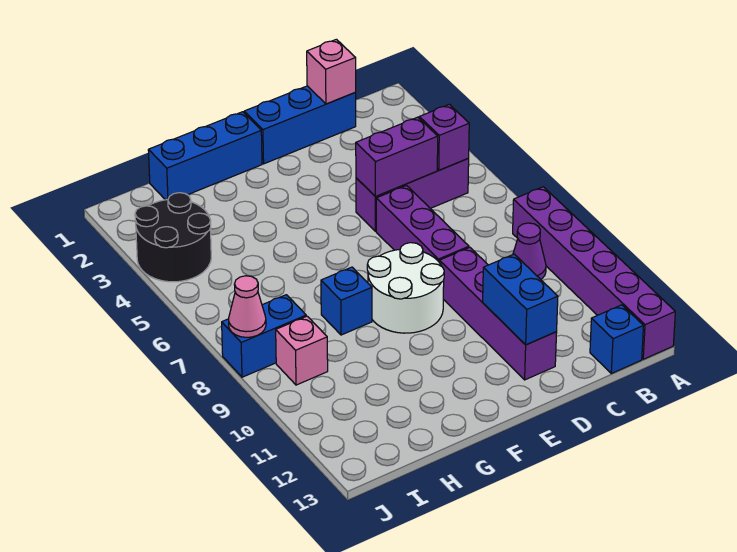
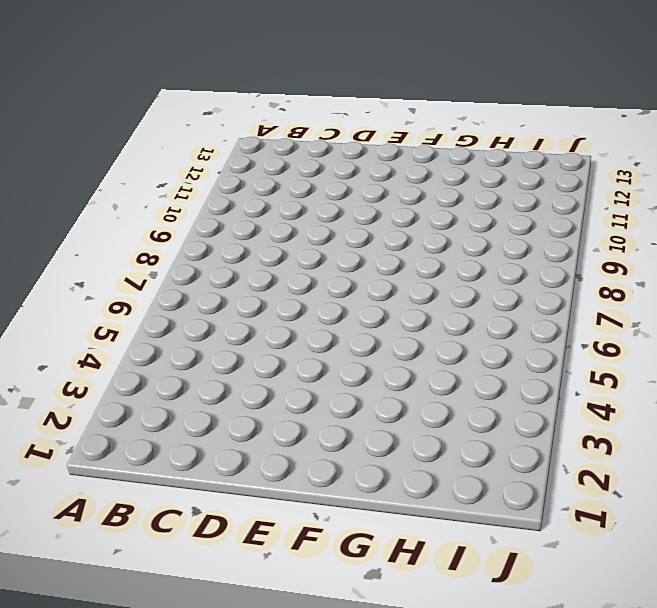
none -> purple 1x6 brick [513,187,675,359]
none -> purple 1x3 brick [356,159,469,231]
none -> purple 1x1 cone [513,223,546,279]

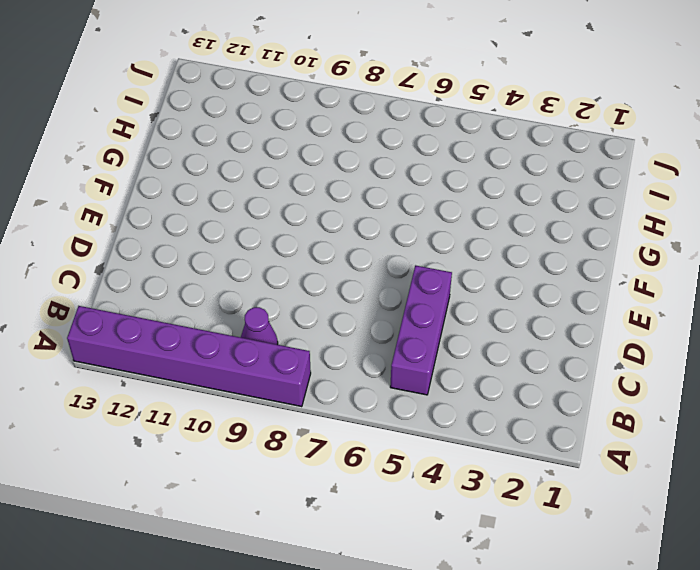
none -> blue 1x1 brick [590,305,643,373]
none -> blue 1x3 brick [244,86,356,164]
none -> purple 1x3 brick [376,186,469,262]

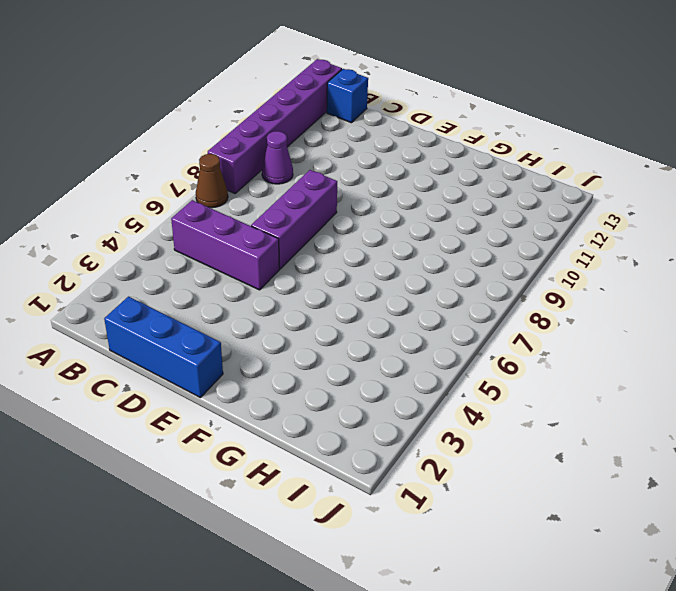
brown 1x1 cone [196,154,228,208] -> none
none -> purple 1x4 brick [439,247,557,380]
none -> white 2x2 round brick [367,243,444,333]
none -> blue 1x3 brick [148,112,262,200]

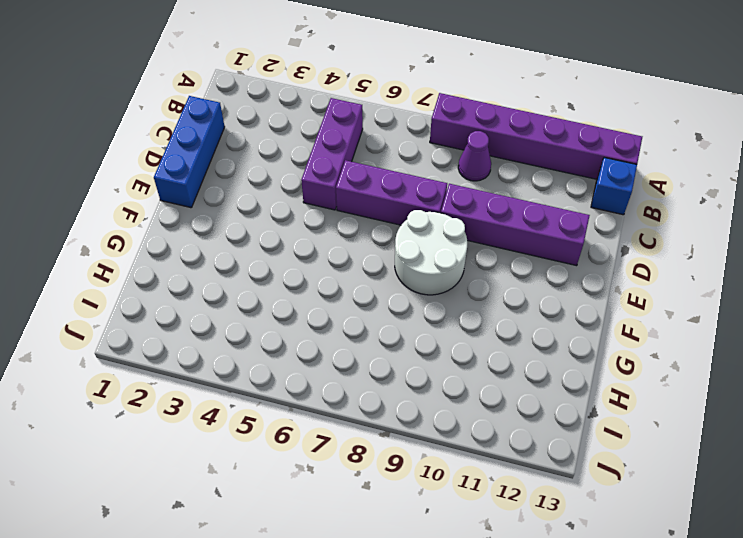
none -> blue 1x3 brick [148,112,262,200]
none -> blue 1x1 brick [321,267,372,335]
none -> black 2x2 round brick [135,193,211,282]

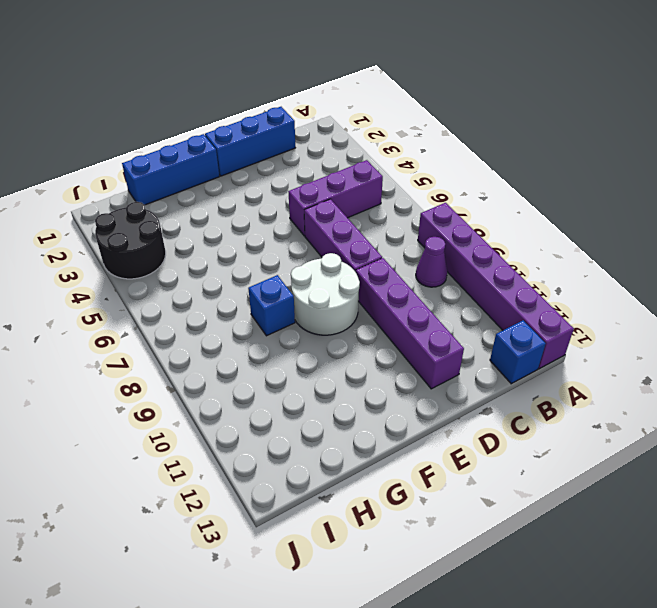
none -> blue 1x2 brick [222,295,306,377]
none -> pink 1x1 brick [276,316,328,385]
none -> purple 1x1 brick [419,104,469,170]

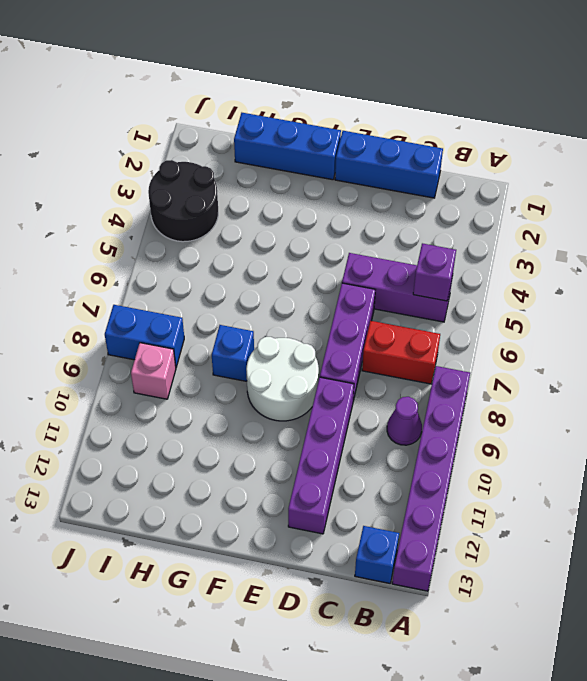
red 1x2 brick [362,321,440,384] -> none
none -> pink 1x1 brick [307,39,356,104]
none -> purple 1x2 brick [356,117,438,197]
none -> blue 1x2 brick [483,254,558,345]

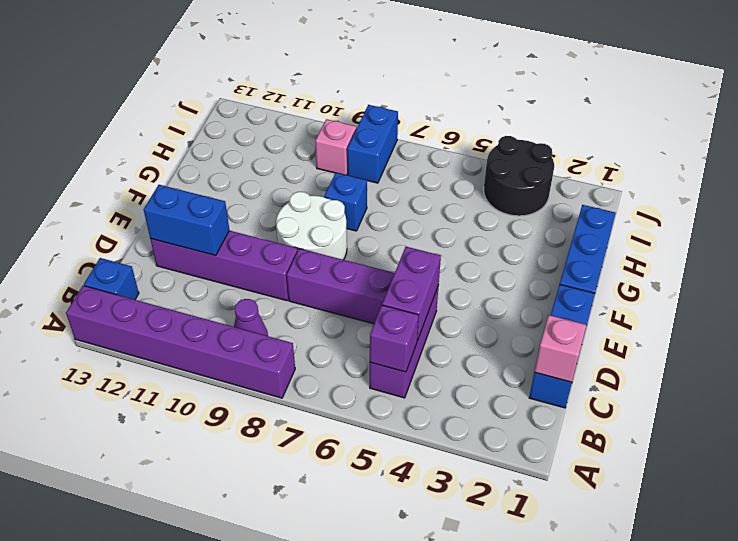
none -> pink 1x1 cone [229,276,266,337]

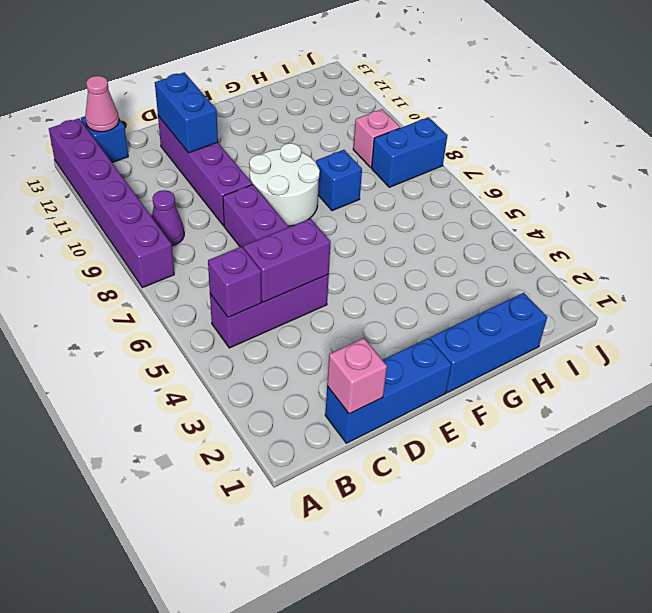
pink 1x1 cone [85,76,119,132] -> pink 1x1 cone moved to [229,276,266,337]
none -> black 2x2 round brick [135,193,211,282]

